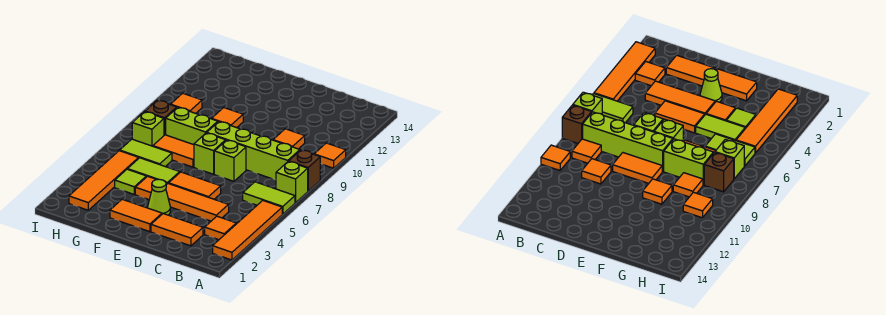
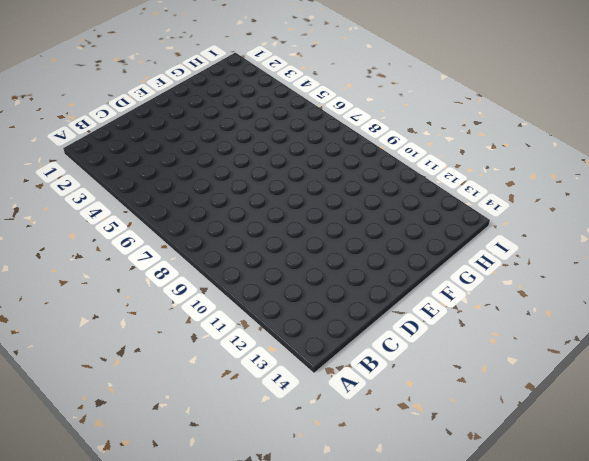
none -> orange 1x4 tile [213,201,282,260]
none -> lime 1x2 tile [243,182,295,214]
none -> lime 1x1 brick [276,161,308,203]

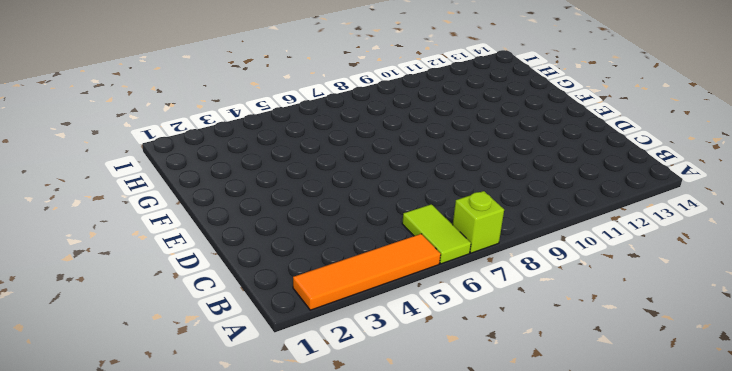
none -> brown 1x1 brick [289,150,320,191]
none -> orange 1x1 tile [314,143,346,168]
none -> orange 1x1 tile [205,216,236,240]

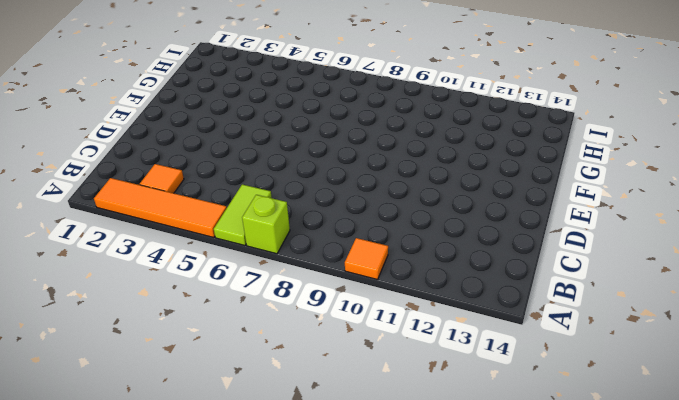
none -> brown 1x1 brick [289,150,320,191]
none -> lime 1x4 brick [207,122,300,180]
none -> orange 1x1 tile [572,139,601,163]

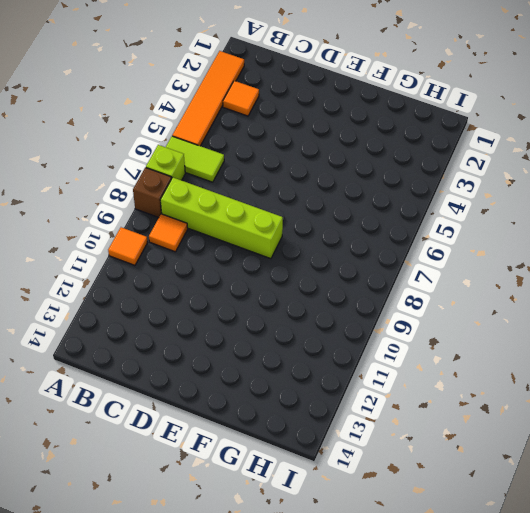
none -> orange 1x2 tile [151,213,203,246]
none -> orange 1x3 tile [166,183,229,221]
none -> orange 1x1 tile [273,129,305,149]

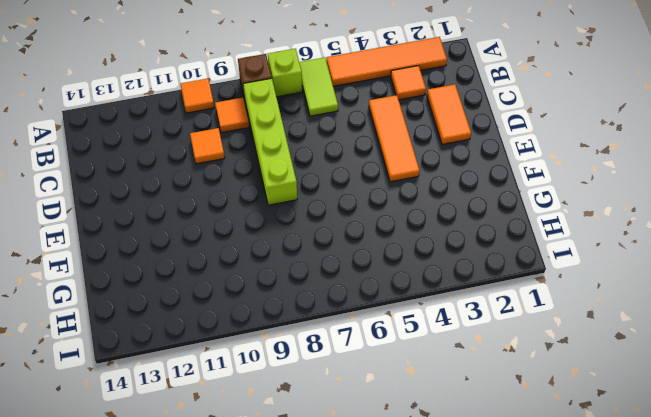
none -> orange 1x2 tile [169,172,221,199]
none -> lime 1x1 brick [214,140,246,181]
none -> orange 1x2 tile [613,153,663,183]

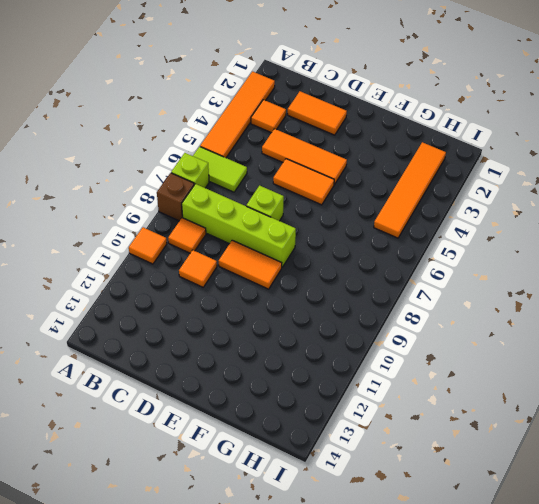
none -> orange 1x2 tile [110,199,162,232]
none -> lime 1x1 cone [148,179,170,215]
none -> lime 1x1 brick [194,133,226,174]

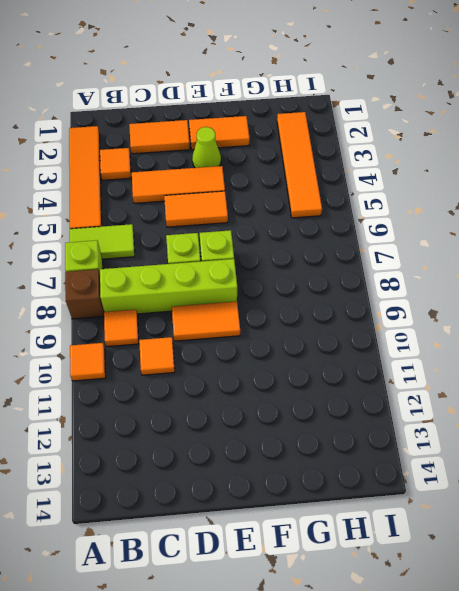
none -> orange 1x1 tile [135,176,167,200]
none -> lime 1x2 tile [128,158,180,184]
none -> orange 1x2 tile [153,135,194,167]

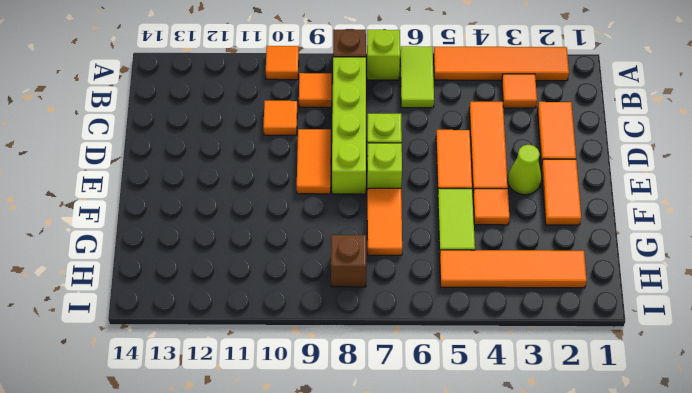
none -> lime 1x2 brick [166,107,218,145]
none -> orange 1x1 tile [212,108,243,128]
none -> lime 1x1 tile [115,169,146,194]

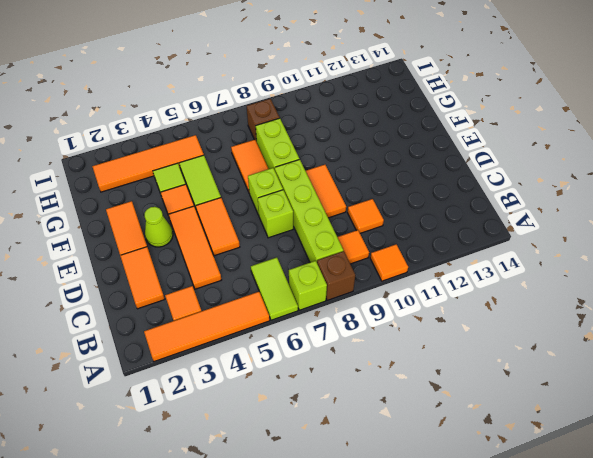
none -> orange 1x1 tile [212,108,243,128]
none -> lime 1x2 tile [120,139,172,167]
none -> orange 1x1 tile [673,173,703,197]

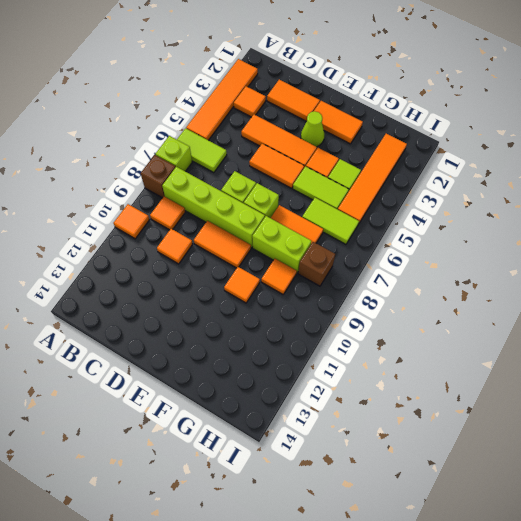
none -> lime 1x1 brick [132,112,164,146]
none -> orange 1x1 tile [171,93,202,113]

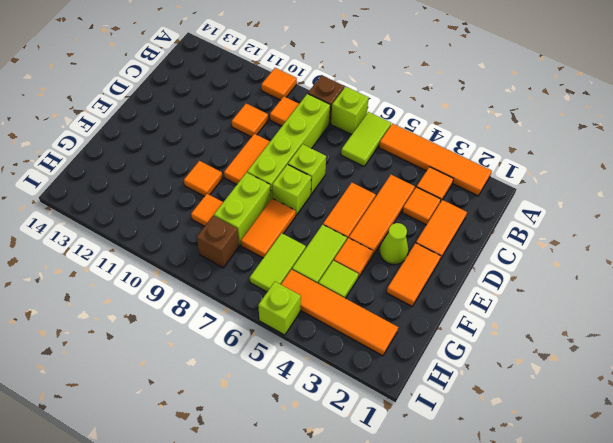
orange 1x1 tile [402,187,441,225] -> orange 1x1 tile moved to [171,93,202,113]
lime 1x1 brick [258,282,301,335] -> lime 1x1 brick moved to [132,112,164,146]

